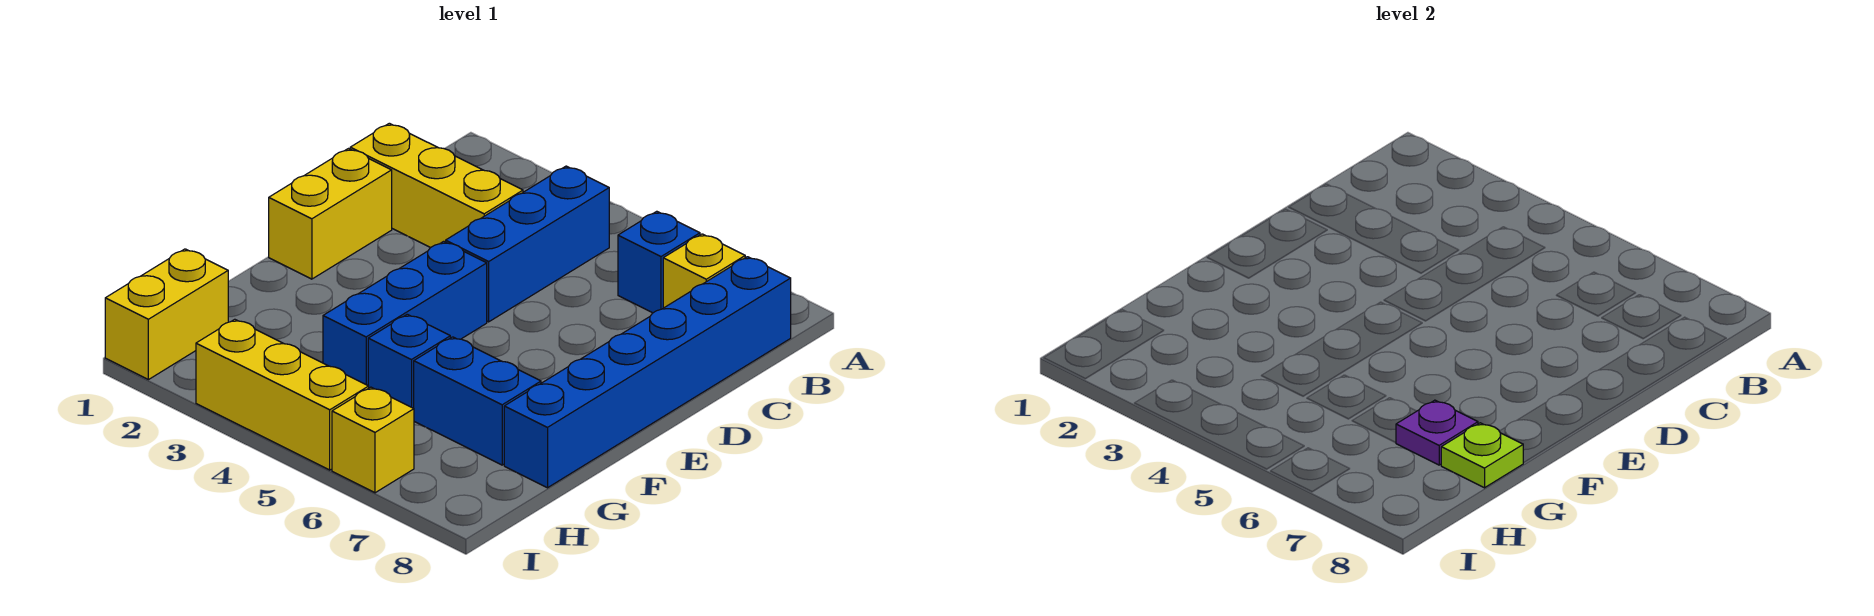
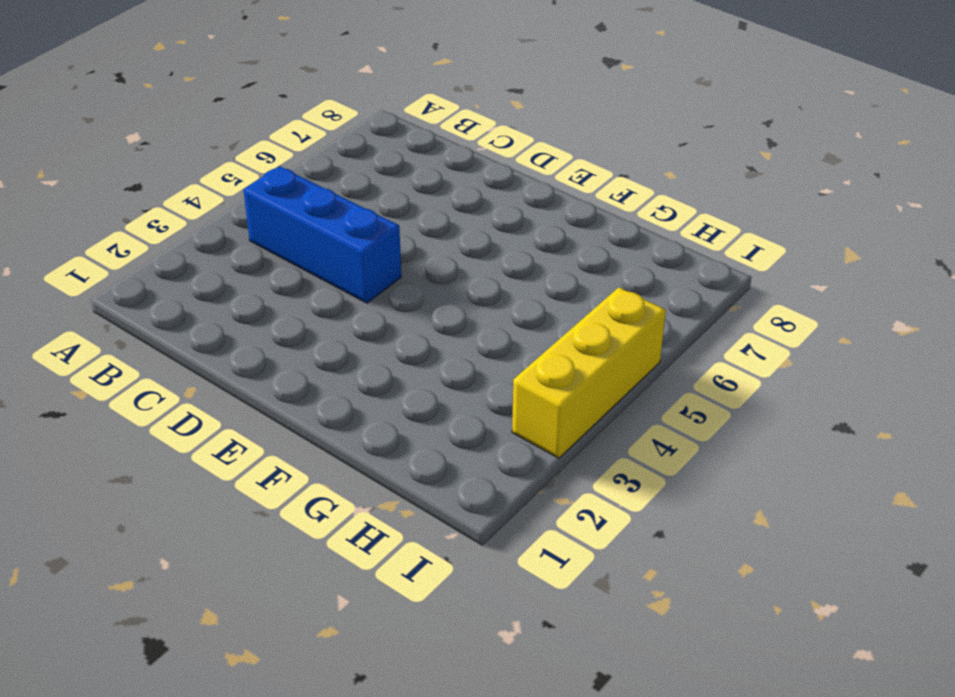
none -> blue 1x1 brick [618,211,700,313]
none -> yellow 1x1 brick [663,234,745,308]
none -> blue 1x6 brick [504,257,791,488]

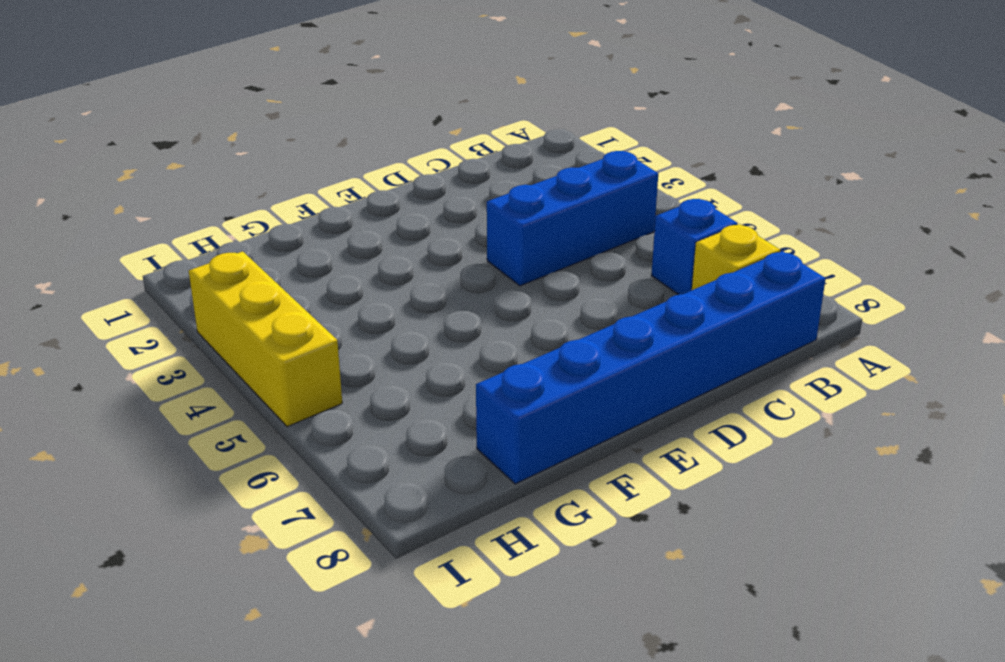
none -> yellow 1x3 brick [350,123,523,248]
none -> yellow 1x2 brick [269,149,392,279]
none -> blue 1x3 brick [323,241,487,385]

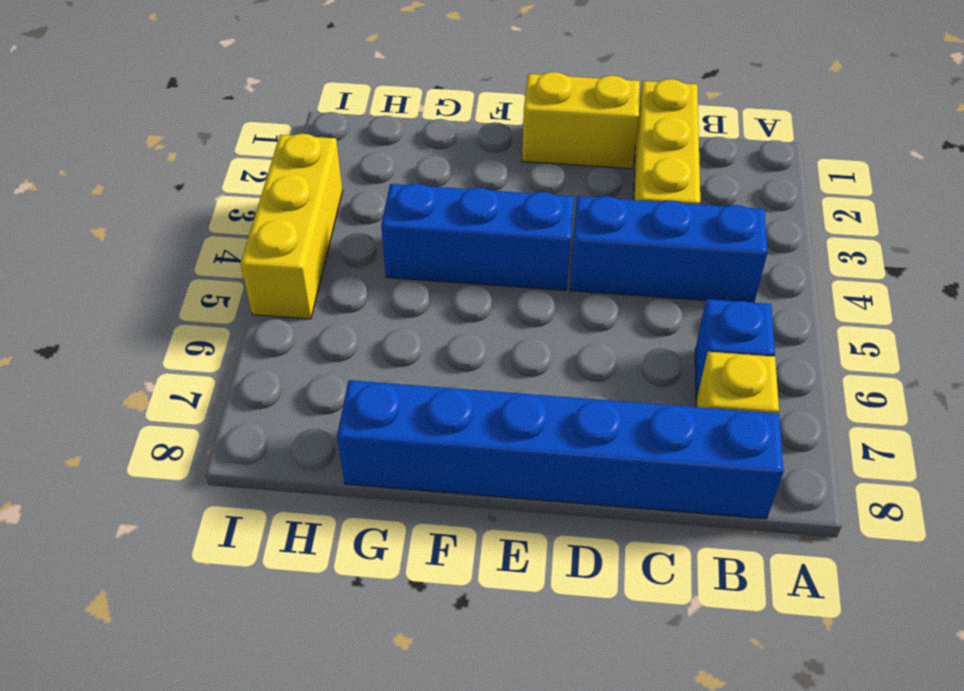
none -> blue 1x1 brick [368,314,450,408]
none -> blue 1x2 brick [414,337,541,465]
none -> yellow 1x2 brick [105,249,228,380]

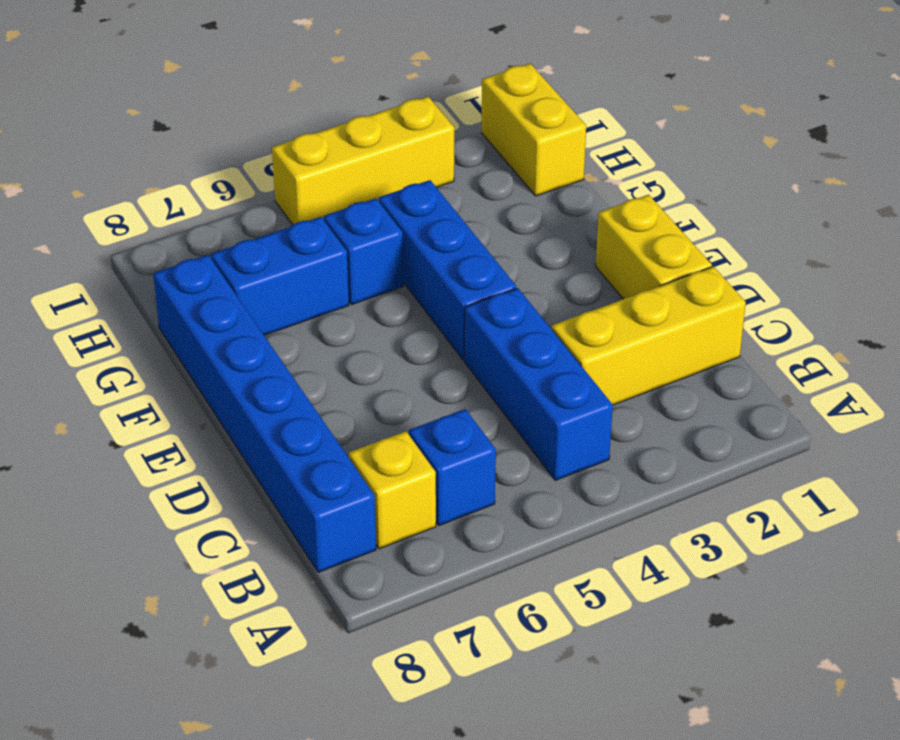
none -> yellow 1x1 brick [332,387,414,493]
none -> purple 1x1 plate [1396,400,1478,465]
none -> lime 1x1 plate [1441,423,1523,488]

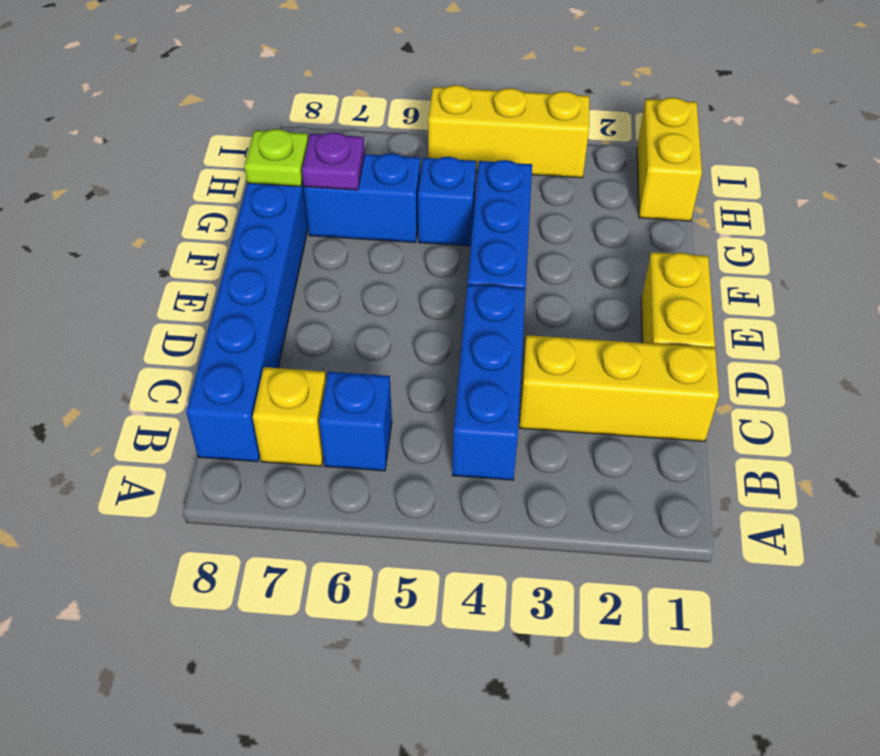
none -> yellow 1x1 brick [332,387,414,493]

